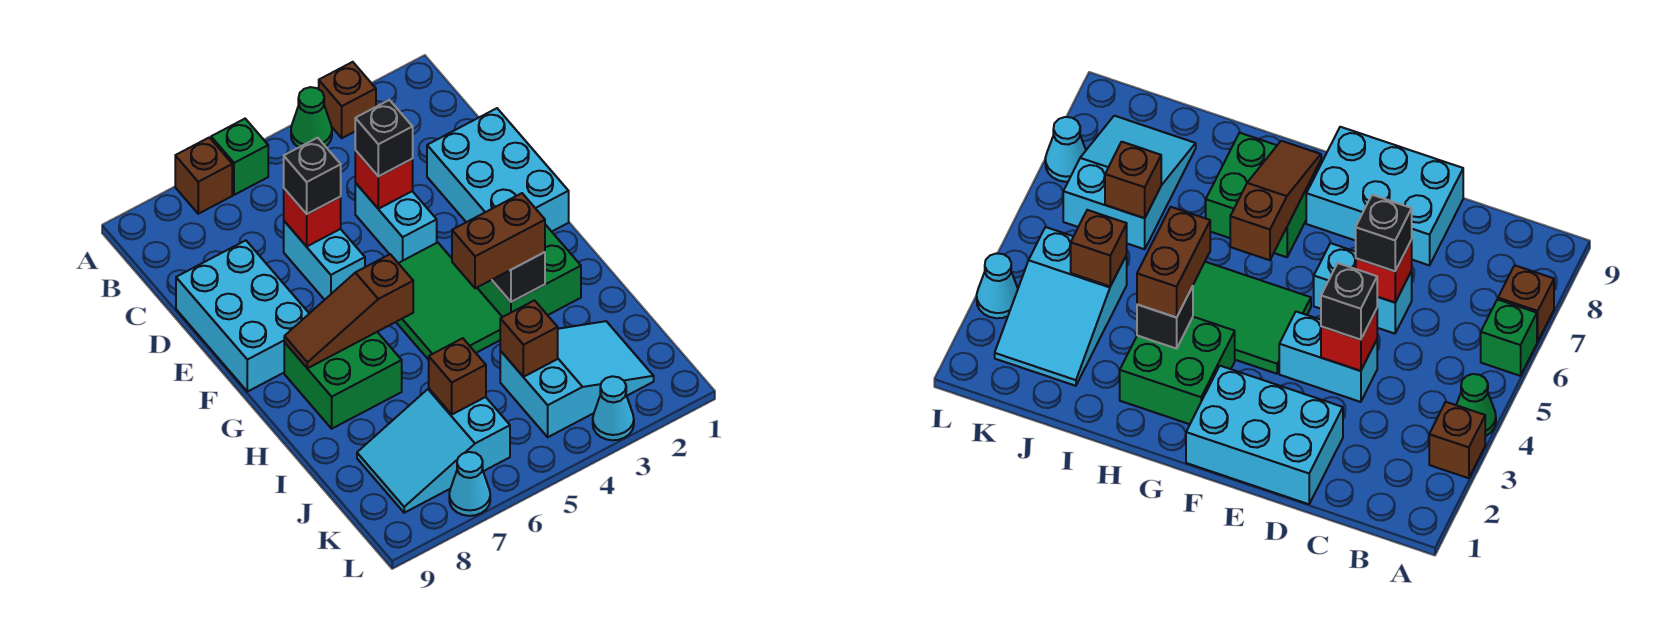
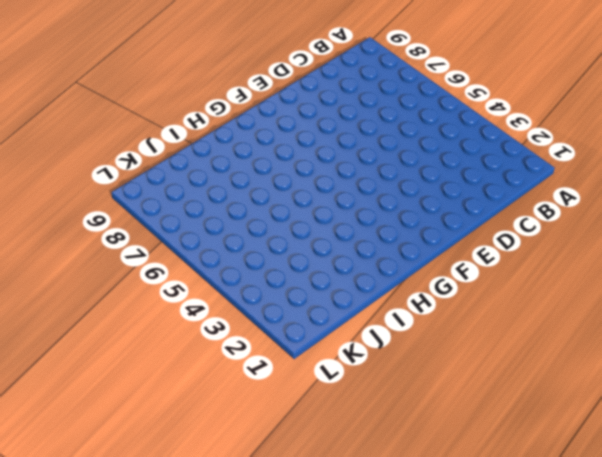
none -> brown 1x1 brick [319,62,376,138]
none -> green 1x1 cone [291,87,332,148]
none -> green 1x1 brick [211,119,268,195]

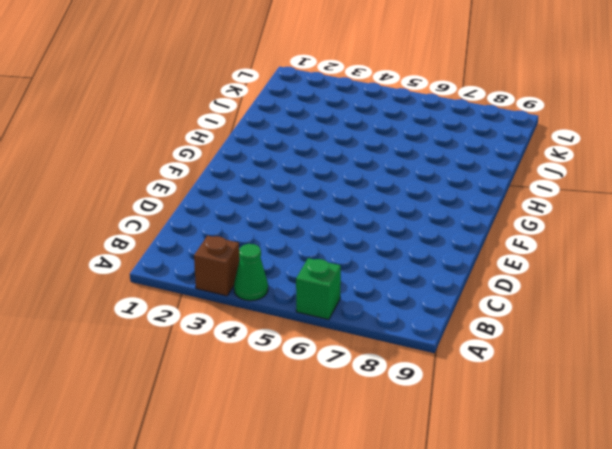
none -> brown 1x1 brick [175,137,232,214]
none -> cyan 2x3 brick [427,108,569,231]
none -> cyan 1x2 brick [355,183,437,263]

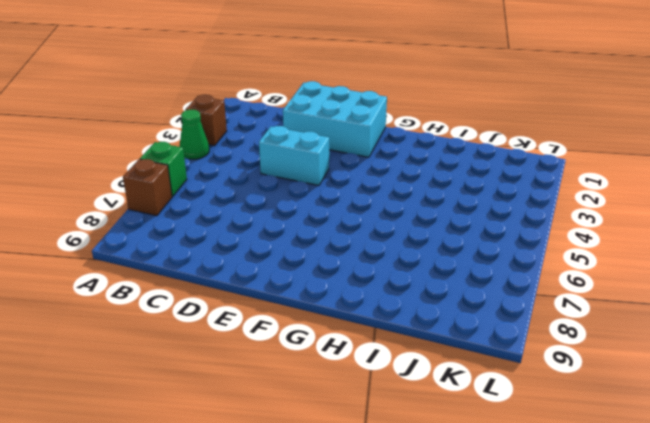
none -> cyan 1x2 brick [284,221,365,300]
none -> cyan 2x3 brick [176,240,309,392]
none -> green 2x3 tile [396,243,502,360]

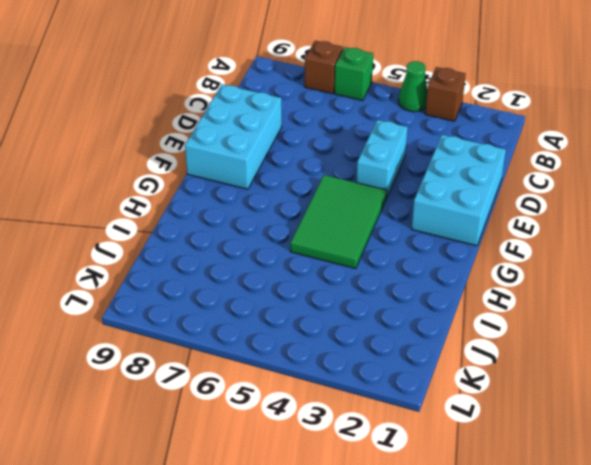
none -> cyan 1x2 brick [284,221,365,300]
none -> green 2x2 brick [477,224,581,317]
none -> green 2x2 brick [284,332,402,429]

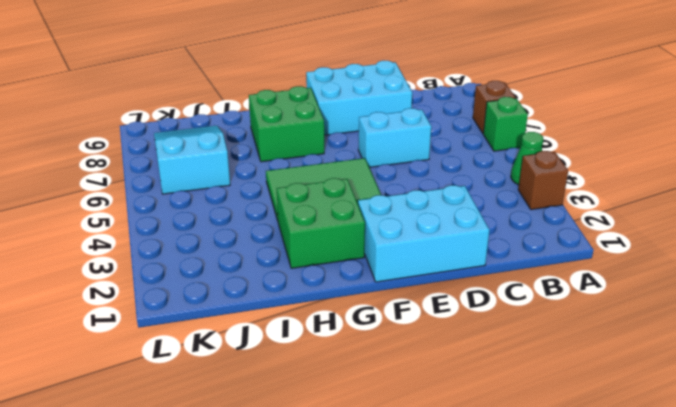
none -> cyan 1x2 brick [355,183,437,263]
none -> cyan 2x3 slope [500,321,654,437]
none -> cyan 1x1 cone [593,376,634,440]

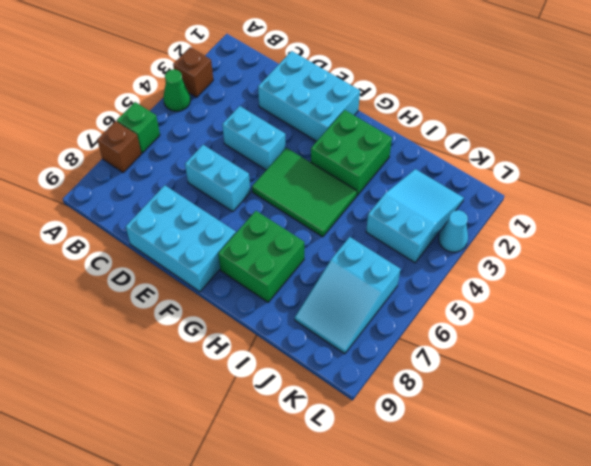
none -> cyan 1x1 cone [449,452,490,516]
none -> red 1x1 brick [355,150,413,209]
none -> red 1x1 brick [284,189,341,247]

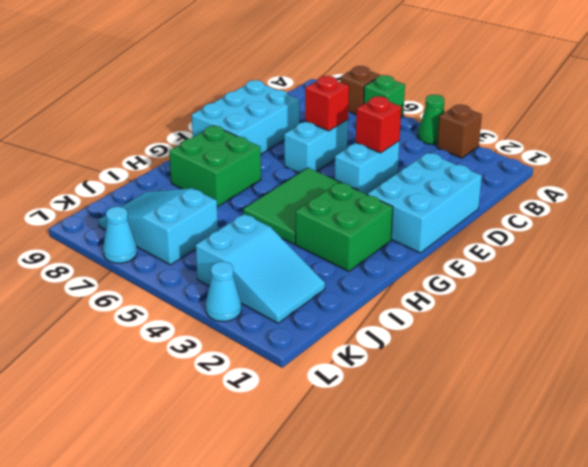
none -> brown 1x3 slope [284,254,413,368]
none -> black 1x1 brick [492,252,545,302]
none -> brown 1x1 brick [500,301,558,377]

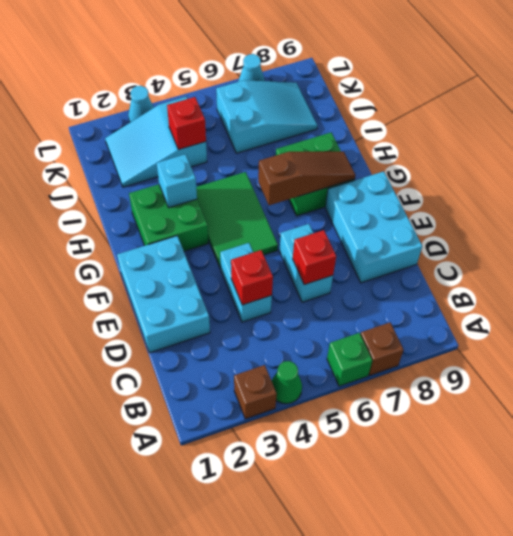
cyan 1x1 brick [157,154,197,208] -> black 1x1 brick [492,252,545,302]
red 1x1 brick [167,97,206,149] -> brown 1x1 brick [500,301,558,377]
none -> brown 1x1 brick [429,338,486,414]
none -> black 1x1 brick [355,100,413,177]
none -> black 1x1 brick [284,138,341,214]

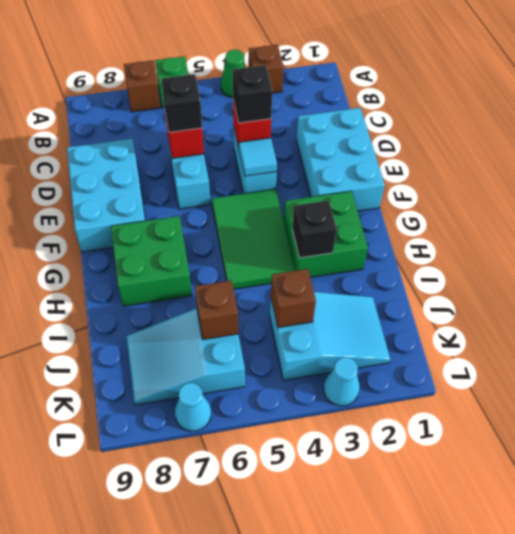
cyan 1x1 tile [239,138,277,176] -> none
none -> brown 1x3 slope [284,254,413,368]
none -> brown 1x2 brick [452,193,545,288]

